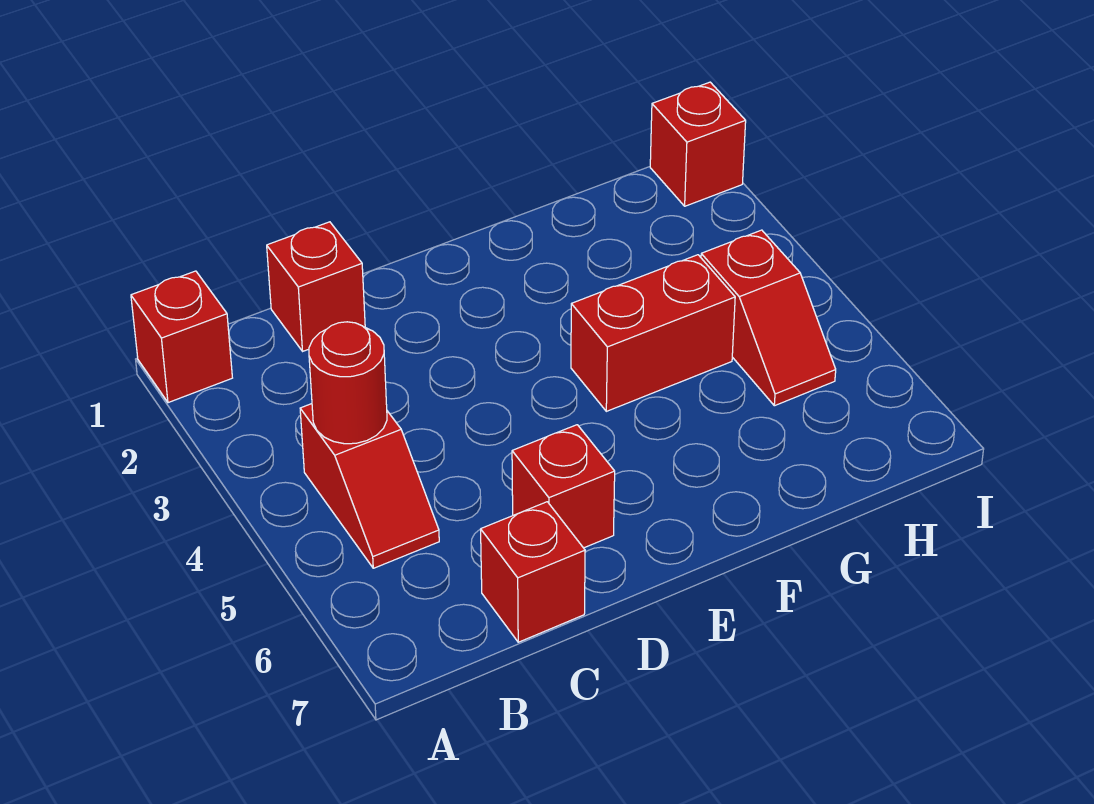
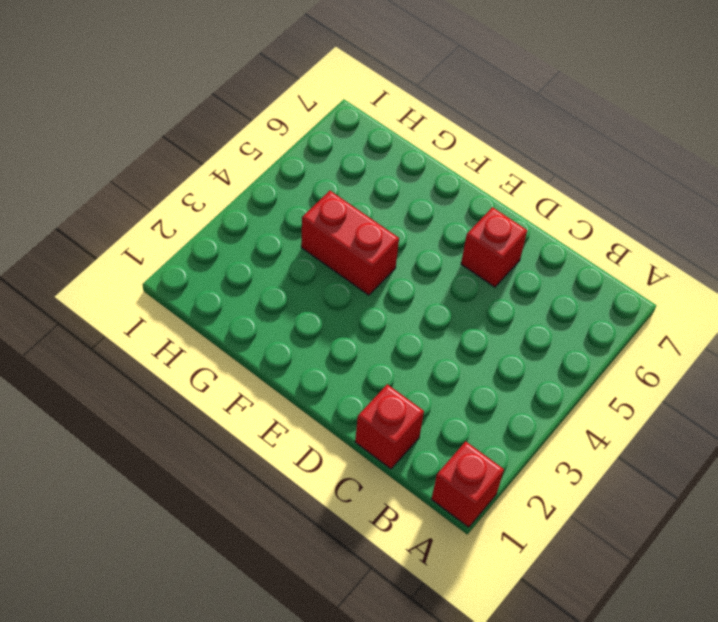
none -> red 1x2 slope [300,404,439,568]
none -> red 1x1 brick [481,502,585,642]

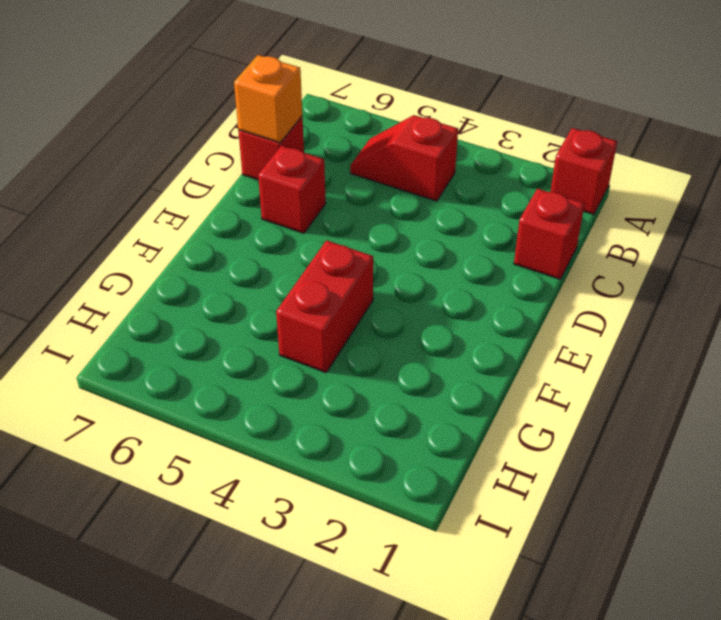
orange 1x1 brick [234,55,302,143] -> none
none -> red 1x2 slope [701,230,836,406]
none -> red 1x1 brick [650,82,746,206]

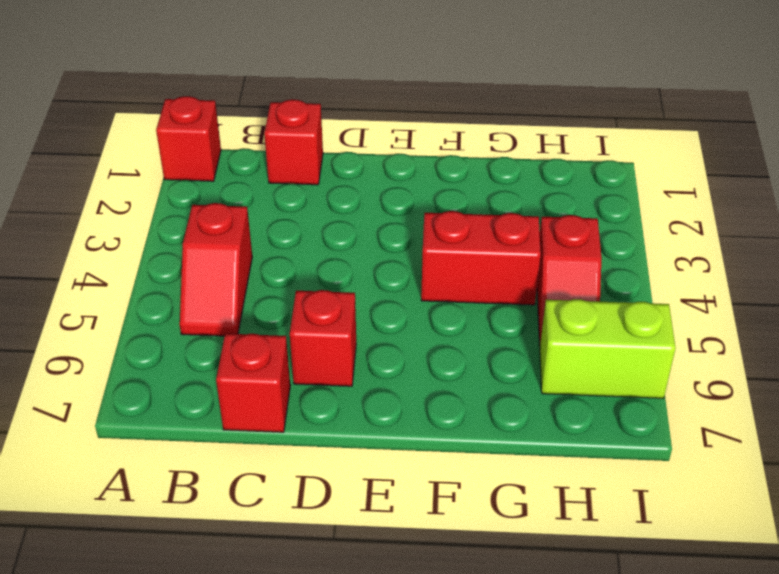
lime 1x2 brick [540,299,675,398] -> none
none -> red 1x1 brick [650,82,746,206]
none -> red 1x1 round brick [309,322,387,444]

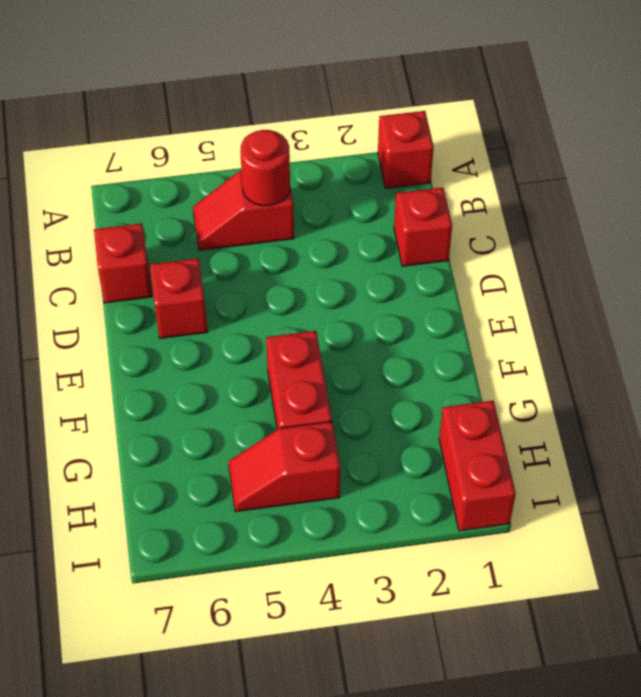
red 1x2 brick [439,401,516,531] -> red 1x1 brick [650,82,746,206]

